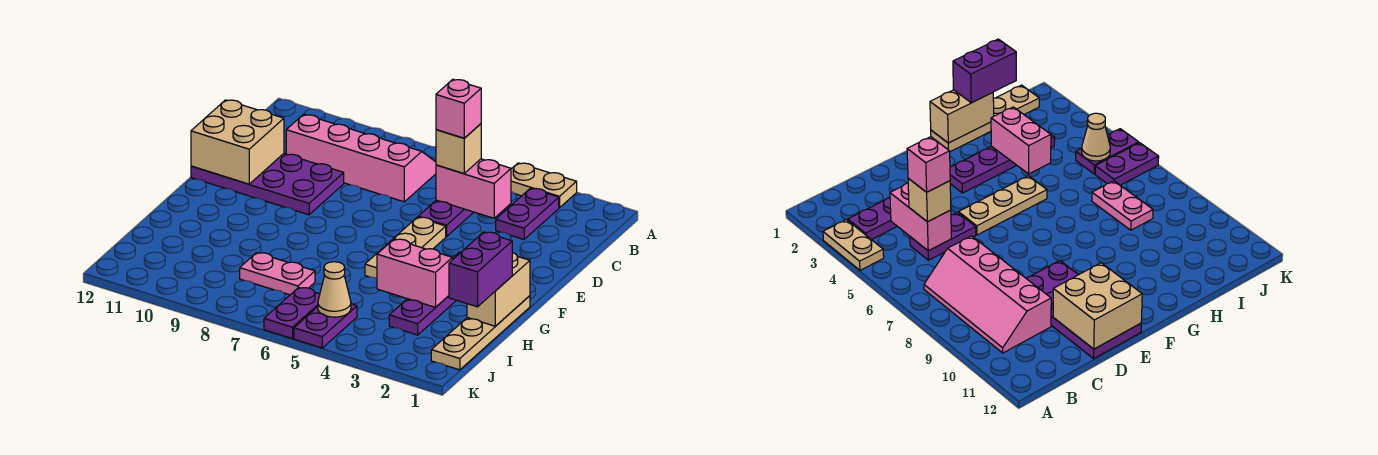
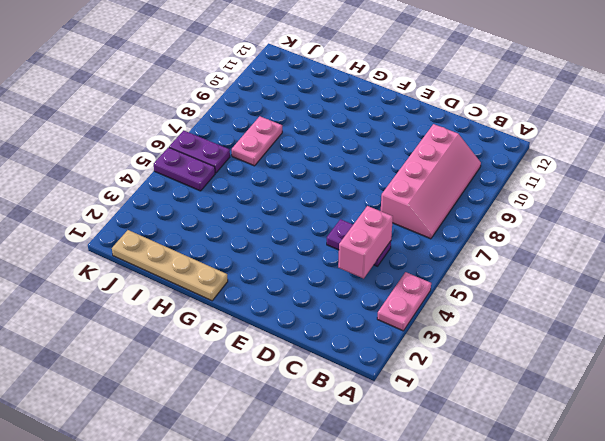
pink 1x2 plate [377,272,431,331] -> tan 1x2 plate [511,163,577,208]
none -> purple 1x2 plate [496,188,559,239]
none -> purple 2x4 plate [191,154,344,215]
none -> tan 1x3 plate [365,217,446,278]

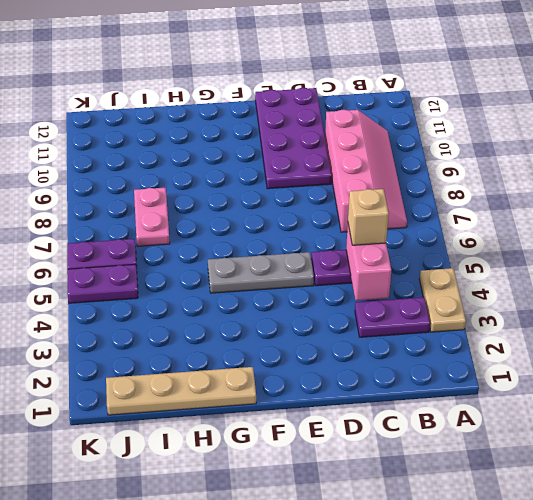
grey 1x3 plate [208,252,314,293] -> tan 1x3 plate [365,217,446,278]
none -> purple 1x4 plate [389,252,461,335]
none -> tan 2x2 brick [191,100,284,184]
none -> tan 1x2 brick [467,252,530,326]

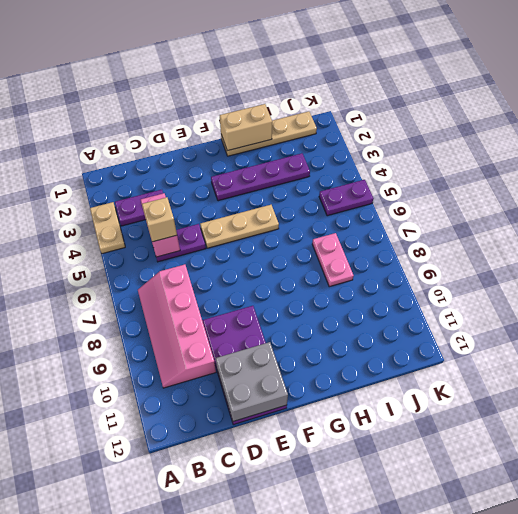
grey 2x2 brick [216,342,288,421] -> tan 2x2 brick [191,100,284,184]
none -> purple 1x2 plate [264,287,320,339]
none -> pink 1x2 brick [377,239,452,307]
none -> tan 1x1 cone [318,262,351,317]

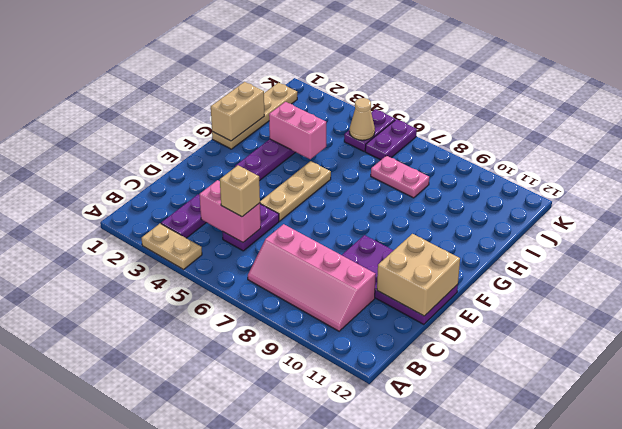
none -> purple 1x2 brick [449,232,512,307]
none -> pink 1x1 brick [436,79,481,138]

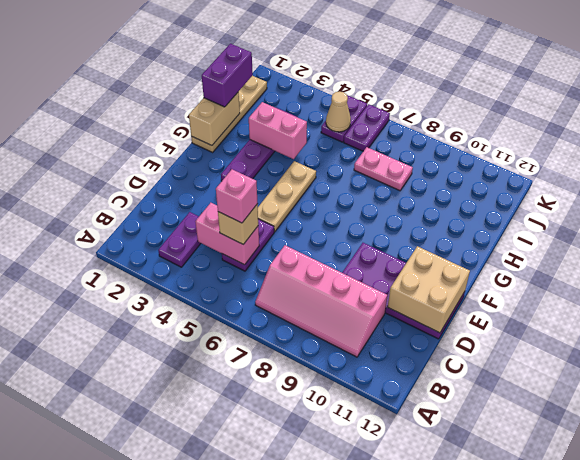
none -> tan 1x2 plate [511,163,577,208]

